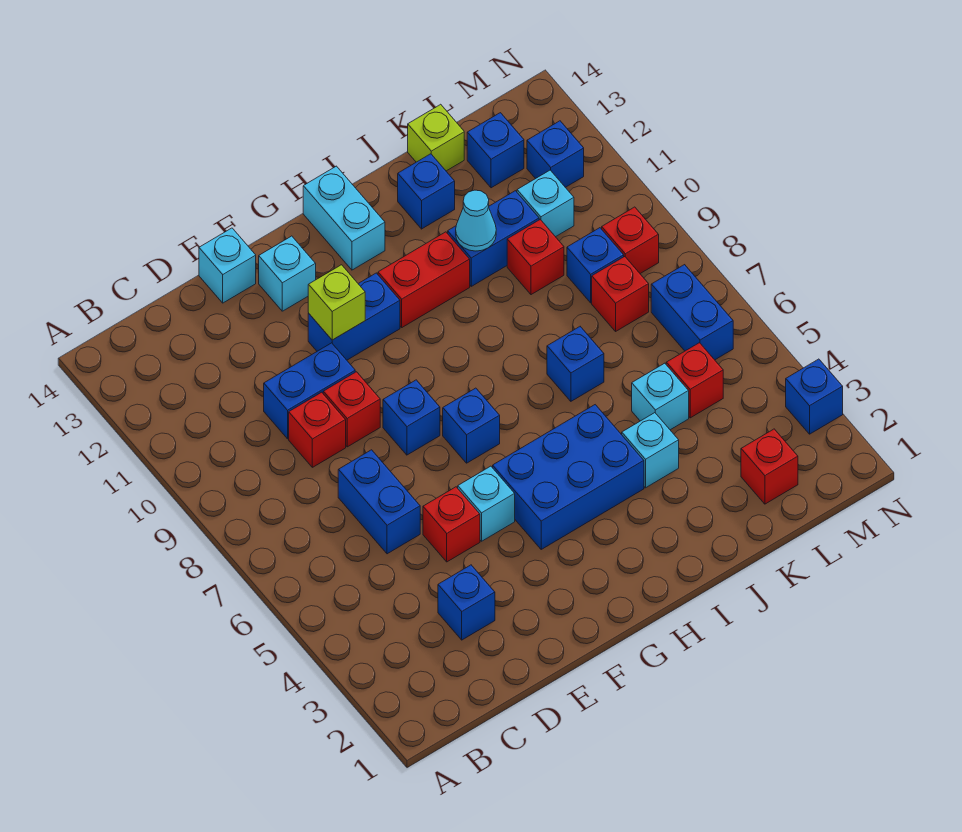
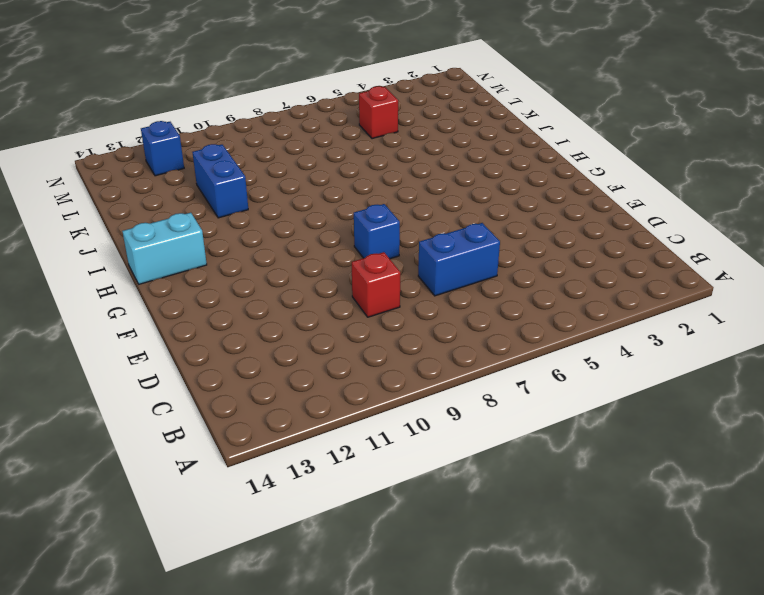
none -> blue 1x1 brick [438,565,495,640]
none -> blue 1x2 brick [264,343,355,439]
none -> red 1x1 brick [423,487,480,562]
none -> red 1x1 brick [323,372,380,447]

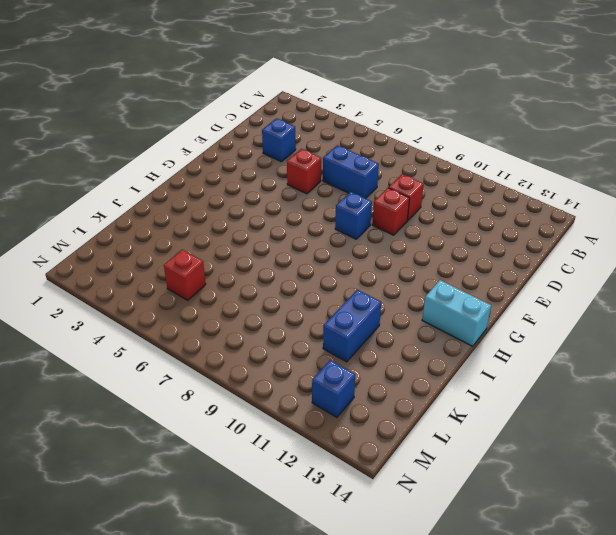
none -> blue 1x2 brick [264,343,355,439]
none -> cyan 1x1 brick [199,228,256,303]
none -> cyan 1x1 brick [458,466,515,541]
none -> blue 1x2 brick [308,273,400,360]

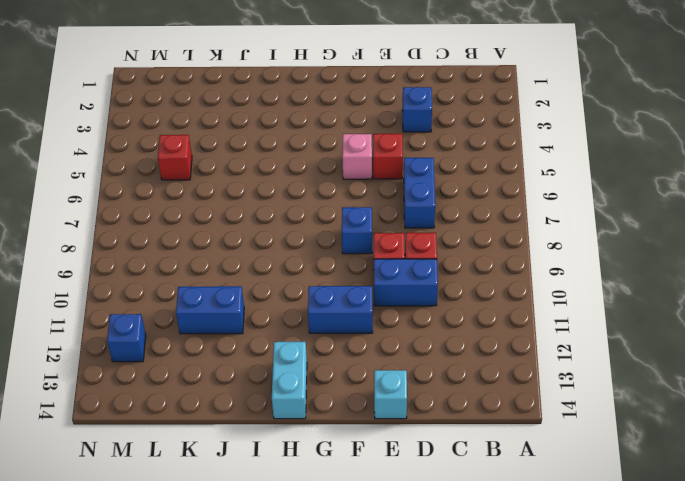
pink 1x1 brick [342,134,372,179] -> cyan 1x1 brick [458,466,515,541]
none -> cyan 1x1 brick [259,236,316,311]
none -> blue 2x3 brick [493,405,644,549]
none -> blue 1x1 brick [443,388,500,463]
none -> red 1x2 brick [378,232,470,327]

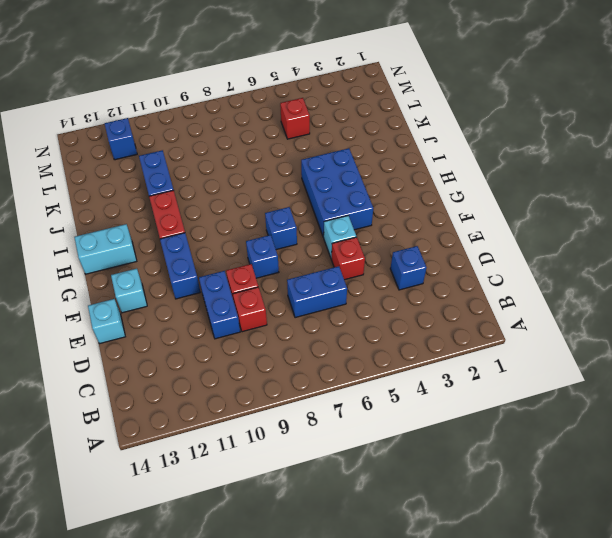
none -> cyan 1x1 brick [622,413,679,488]
none -> blue 1x1 brick [547,327,604,401]
none -> blue 1x1 brick [398,154,455,229]
none -> cyan 1x1 brick [632,363,689,430]

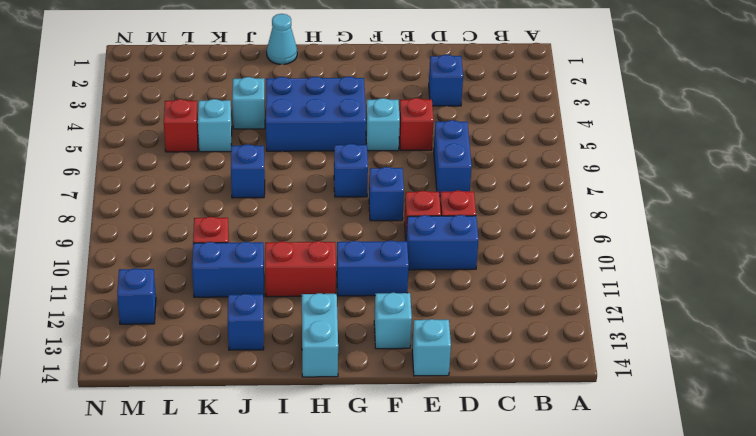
cyan 1x1 cone [267,14,297,64] -> cyan 1x1 cone moved to [456,190,496,251]
none -> lime 1x1 brick [408,104,464,171]
none -> red 1x1 brick [741,429,798,504]
none -> red 1x1 brick [592,257,649,331]
none -> blue 1x1 brick [567,228,624,303]

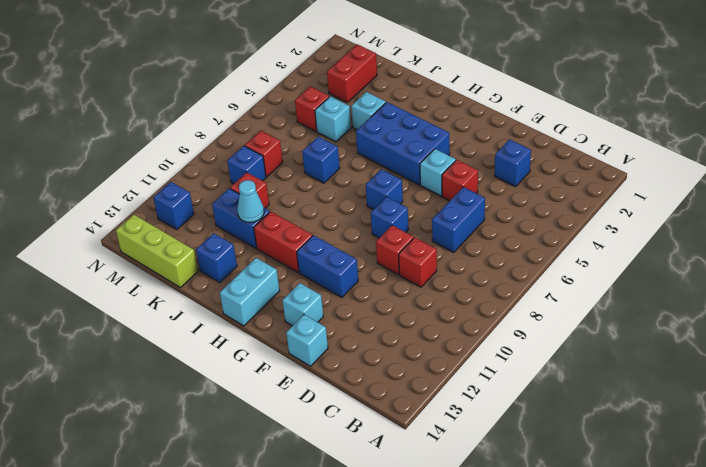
lime 1x3 brick [116,215,198,288] -> lime 1x1 brick [408,104,464,171]
red 1x2 brick [327,44,377,102] -> red 1x1 brick [741,429,798,504]
none -> blue 1x2 brick [264,343,355,439]
none -> cyan 1x1 brick [517,170,574,237]
none -> blue 1x1 brick [467,113,524,188]
none -> blue 1x2 brick [651,265,733,360]

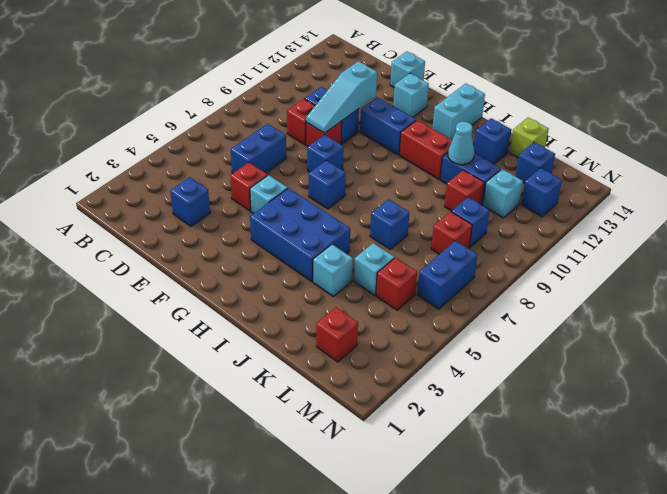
cyan 1x3 slope [306,61,377,133] -> none
none -> red 1x1 brick [602,207,659,274]
none -> blue 1x1 brick [786,359,843,434]
none -> lime 1x1 brick [308,265,365,340]

